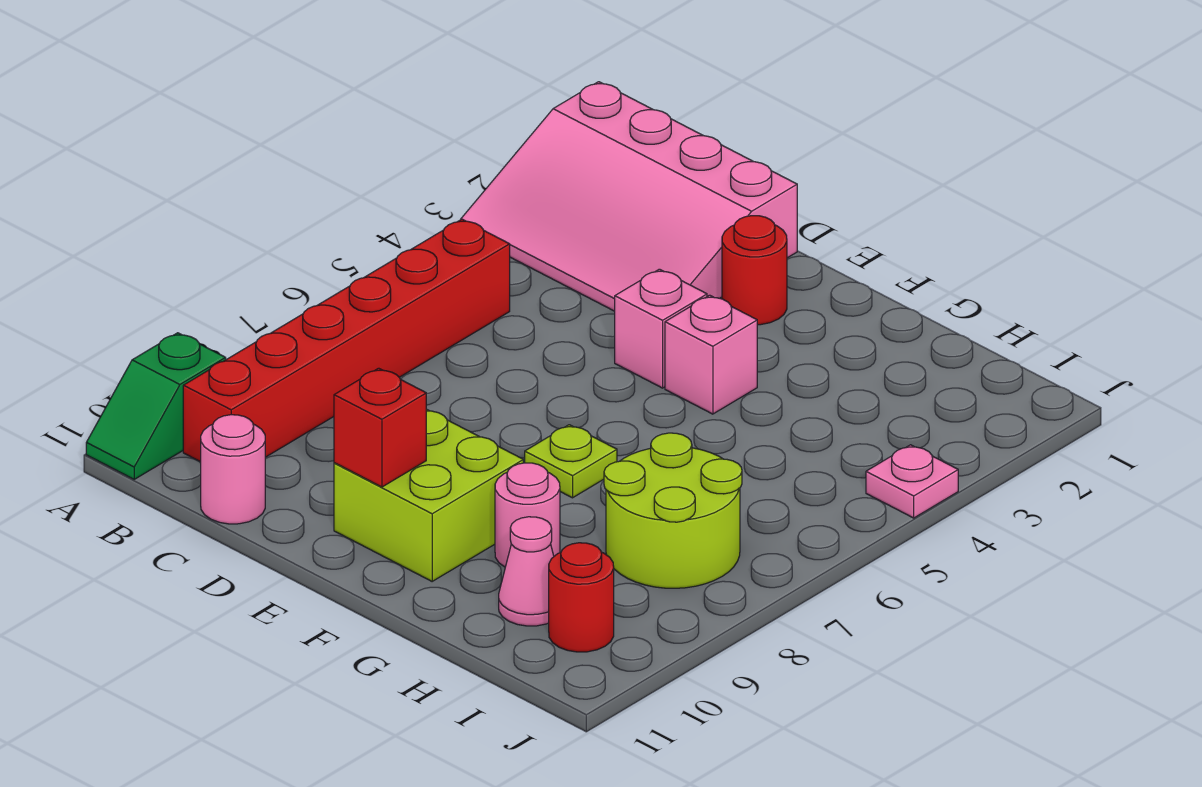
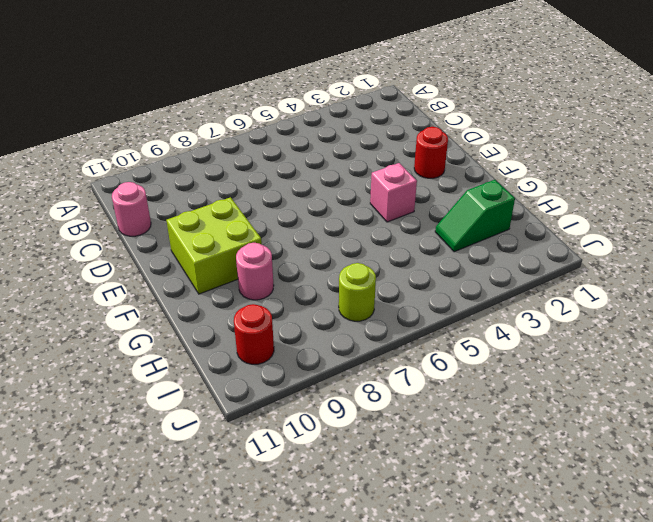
green 1x2 slope [435,180,515,252] -> green 1x2 slope moved to [86,333,226,479]
lime 1x1 round brick [339,263,376,321] -> lime 2x2 round brick [604,433,742,588]
none -> pink 3x4 slope [461,82,797,311]
none -> red 1x6 brick [183,219,510,462]
none -> pink 1x1 brick [615,269,707,388]

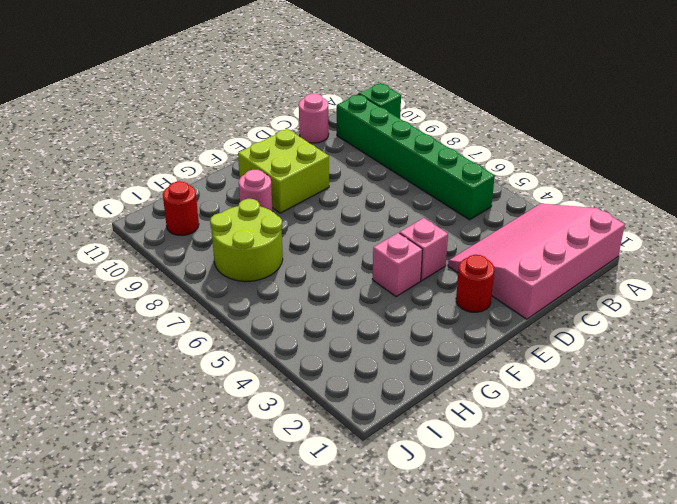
green 1x6 brick [337,94,495,220] -> red 1x6 brick [183,219,510,462]
none -> lime 1x1 plate [525,425,617,498]
none -> pink 1x1 cone [499,517,554,626]
none -> pink 1x1 plate [866,445,958,518]

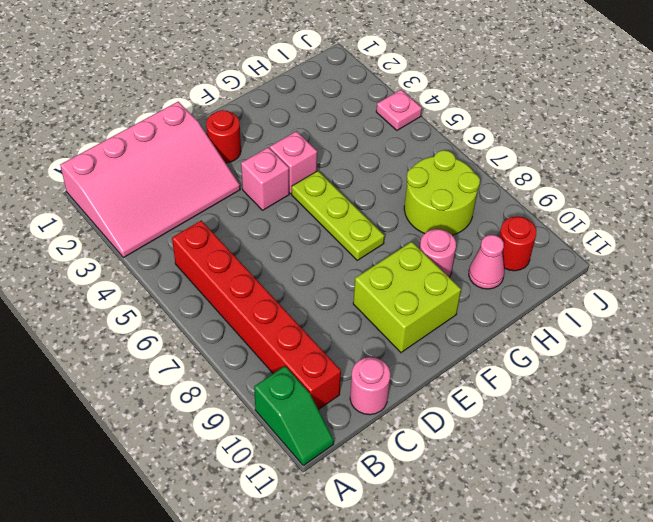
lime 1x3 plate [292,171,384,260] -> lime 1x1 plate [525,425,617,498]
none -> red 1x1 brick [334,368,426,487]

